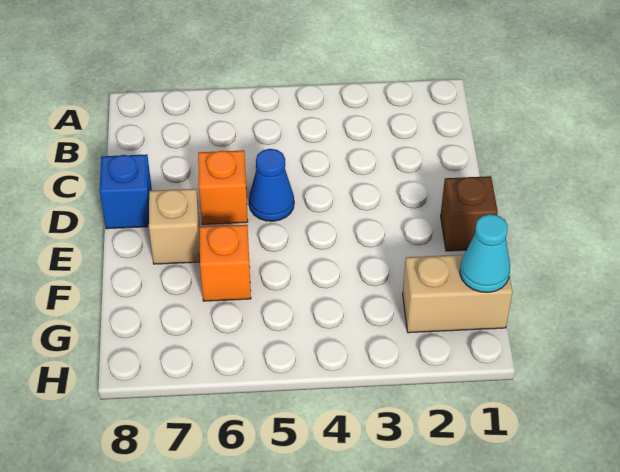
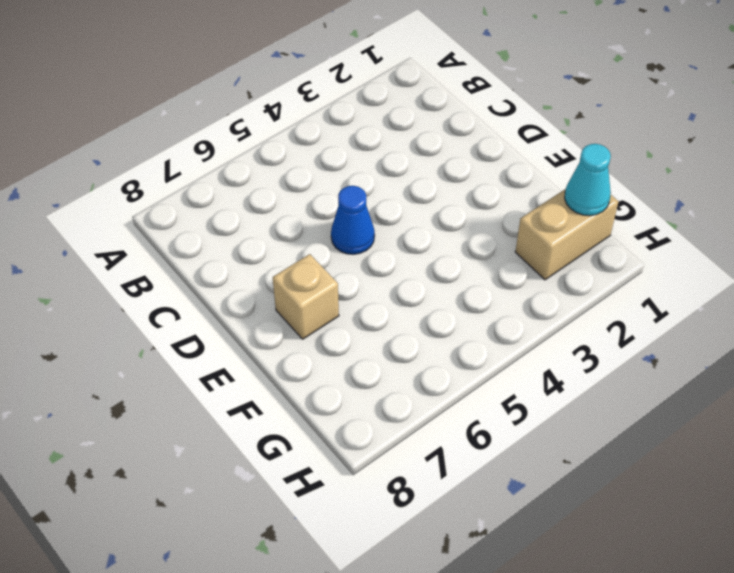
none -> orange 1x1 brick [198,150,248,224]
none -> blue 1x1 brick [100,154,152,229]

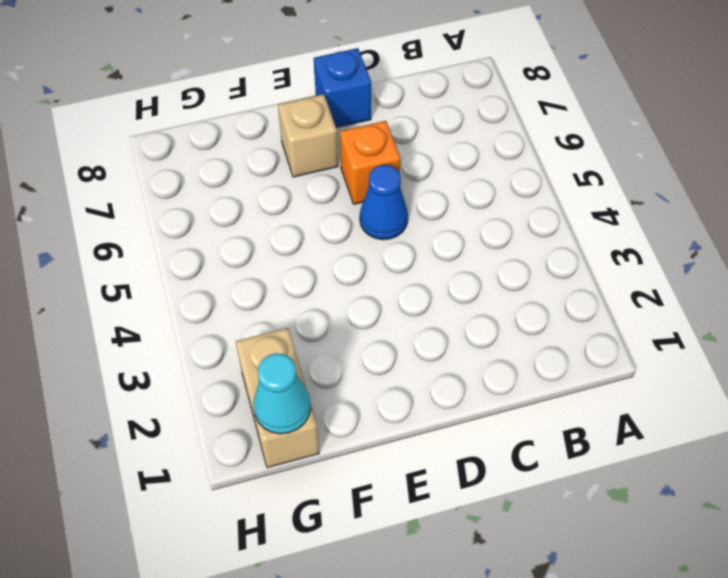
none -> brown 1x1 brick [441,176,498,251]
none -> orange 1x1 brick [199,225,251,301]

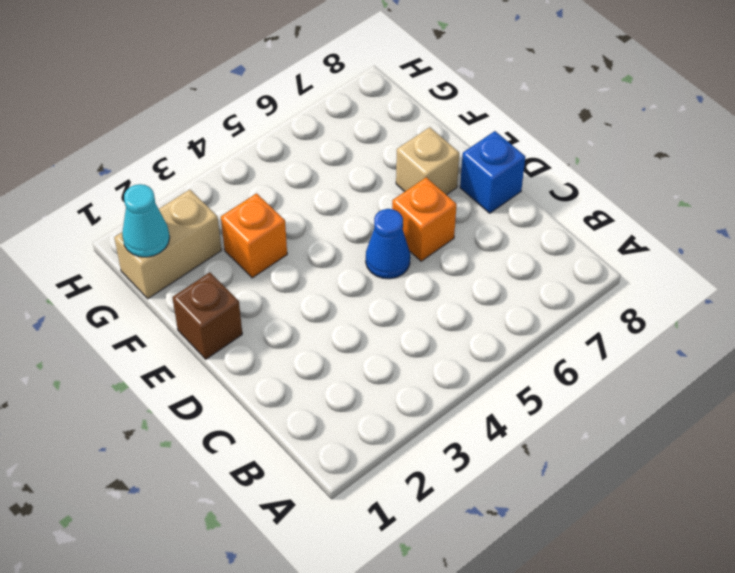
orange 1x1 brick [221,193,287,278] -> orange 1x1 brick moved to [199,225,251,301]

